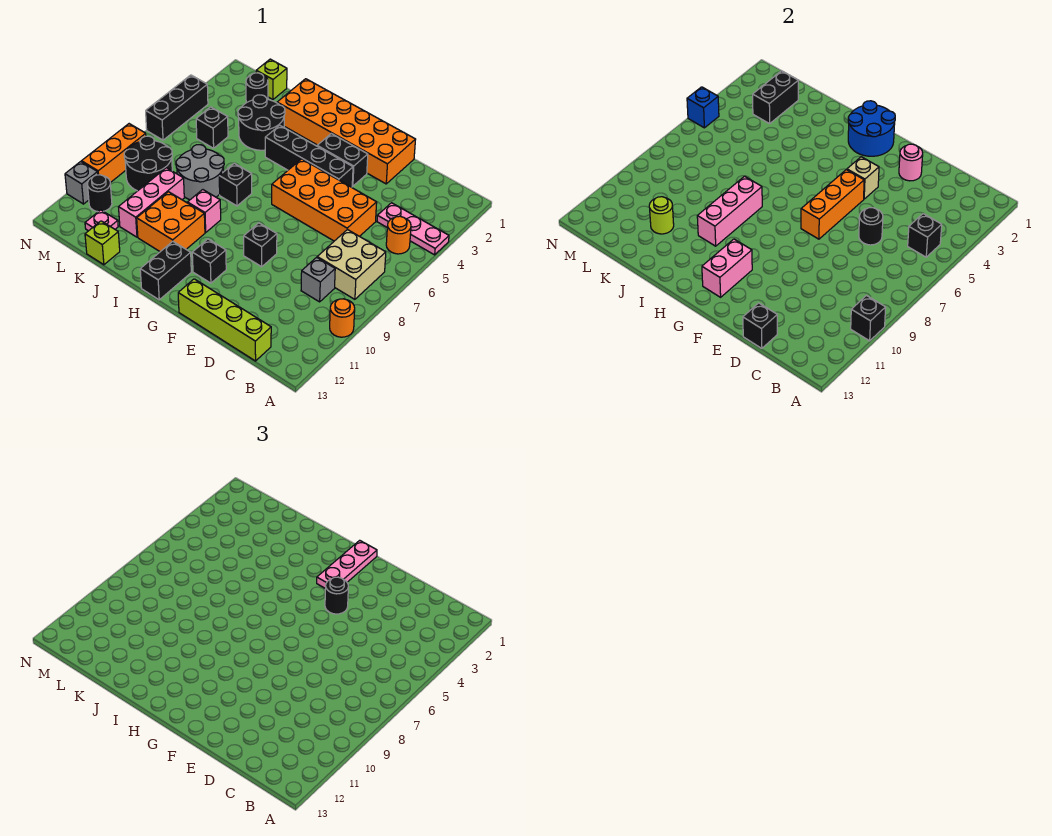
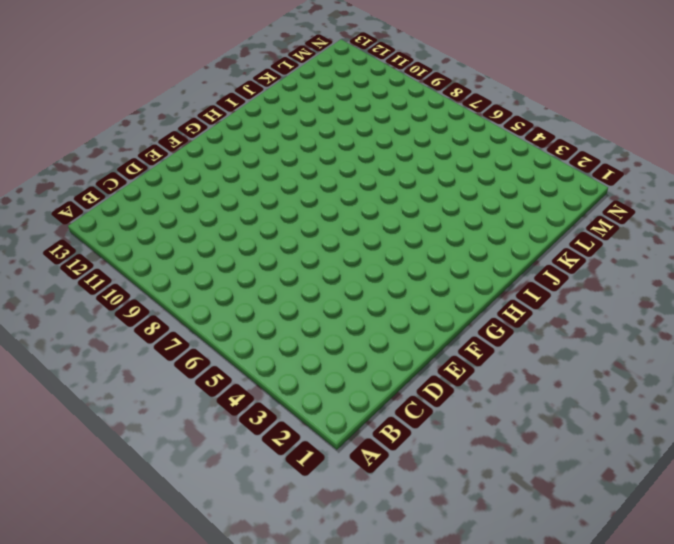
none -> pink 1x3 plate [377,203,449,255]
none -> orange 1x1 round brick [330,299,355,337]
none -> orange 1x1 round brick [386,216,411,254]
none -> tan 2x2 brick [317,229,386,299]

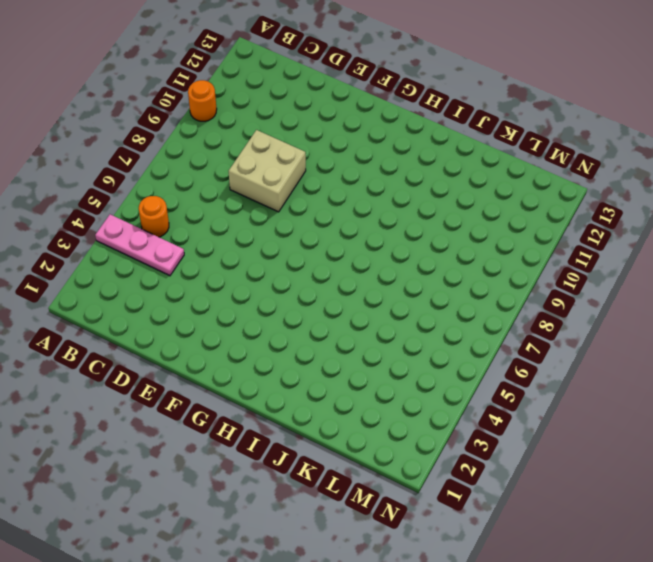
tan 2x2 brick [229,130,306,212] -> tan 2x2 brick moved to [317,229,386,299]
none -> grey 1x1 brick [301,257,335,302]
none -> lime 1x4 brick [178,279,271,361]
none -> orange 2x4 brick [272,159,377,241]
none -> orange 2x6 brick [277,79,416,184]

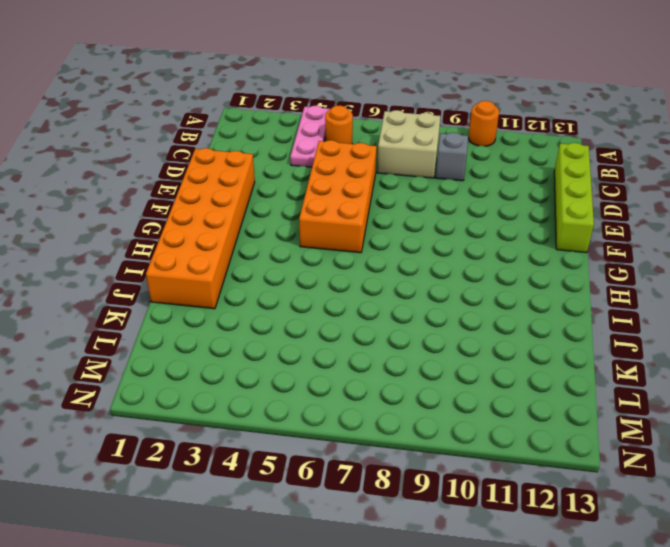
none -> black 1x2 brick [317,134,368,186]
none -> black 1x4 brick [265,125,353,187]
none -> black 1x1 brick [244,223,277,267]
none -> black 1x1 brick [192,239,226,283]

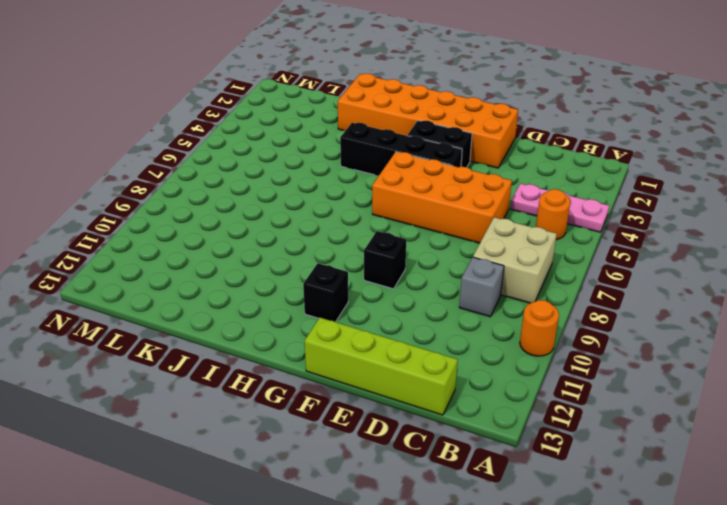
none -> black 1x2 brick [140,241,191,300]
none -> black 1x1 brick [219,163,252,206]
none -> pink 1x1 brick [188,190,221,232]
none -> orange 2x2 brick [137,192,205,252]

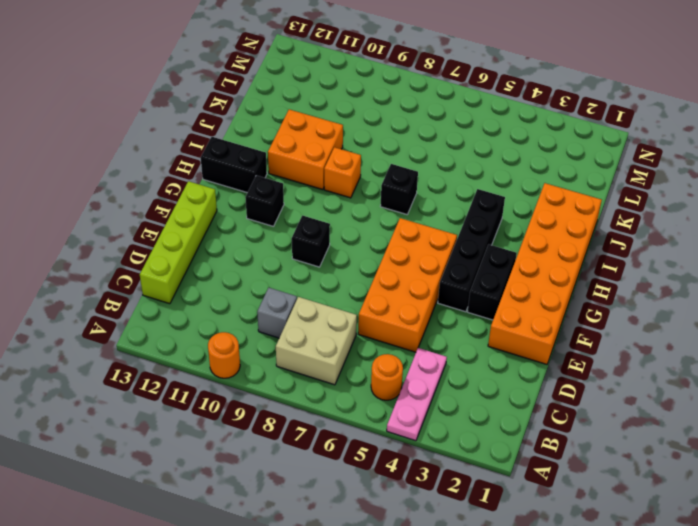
orange 1x1 brick [324,147,361,198] -> pink 1x1 brick [188,190,221,232]
none -> black 2x2 round brick [238,95,285,150]
none -> grey 2x2 round brick [176,145,224,200]
none -> pink 1x3 brick [119,168,184,237]
none -> lime 1x1 brick [85,221,120,265]

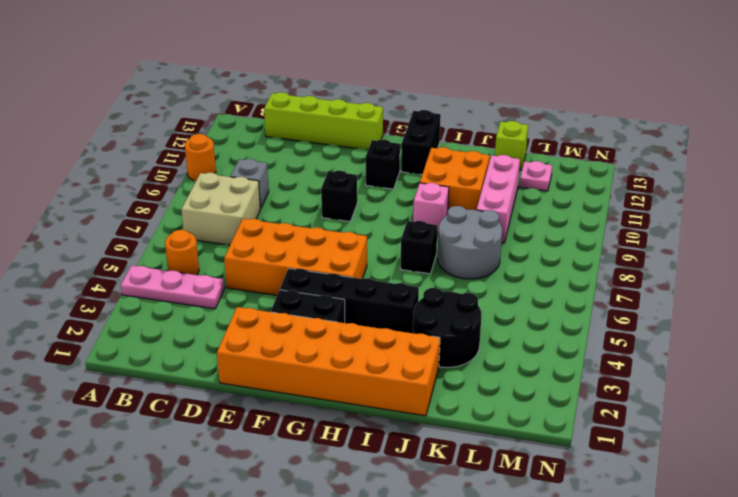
none -> lime 1x1 brick [256,59,287,99]
none -> black 1x1 round brick [246,73,268,103]
none -> black 1x1 brick [196,107,228,148]
none -> black 2x2 round brick [124,136,172,191]

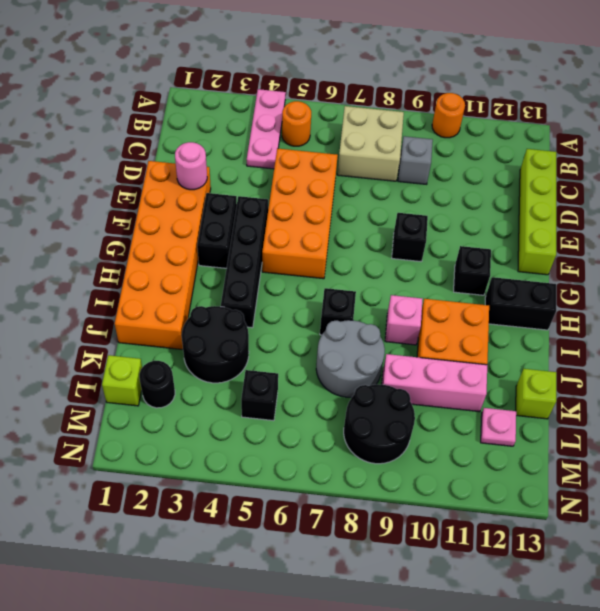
none -> black 1x1 round brick [88,175,112,212]
none -> black 1x3 brick [146,75,208,140]
none -> orange 1x3 brick [82,124,146,183]
none -> grey 1x1 brick [65,162,98,204]

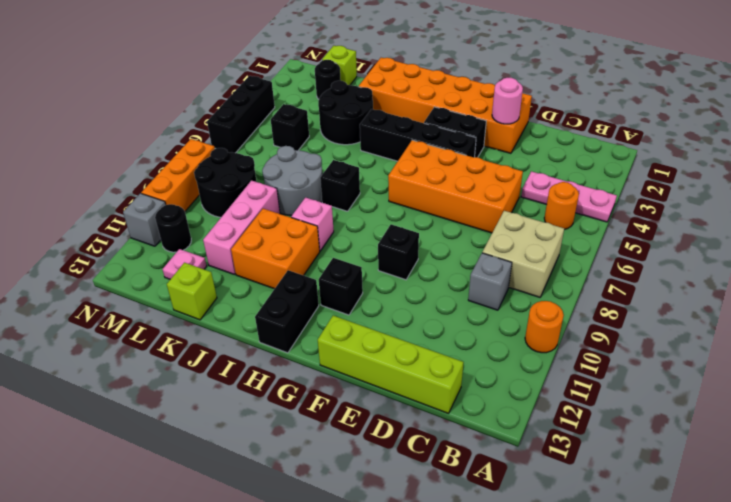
none -> black 1x1 brick [851,296,886,341]
none -> black 1x1 brick [908,214,942,257]
none -> black 1x1 round brick [859,208,883,245]
none -> black 1x1 brick [743,303,777,348]

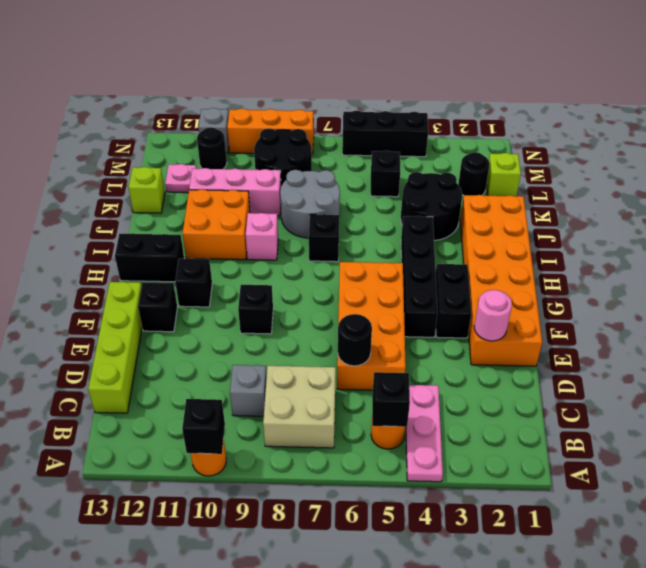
black 1x1 brick [138,283,177,332] -> black 1x1 brick moved to [743,303,777,348]
none -> tan 1x1 brick [847,157,879,199]
none -> orange 1x3 brick [801,170,864,239]
none -> blue 2x2 round brick [848,101,895,156]
none -> pink 1x2 brick [702,239,752,297]

